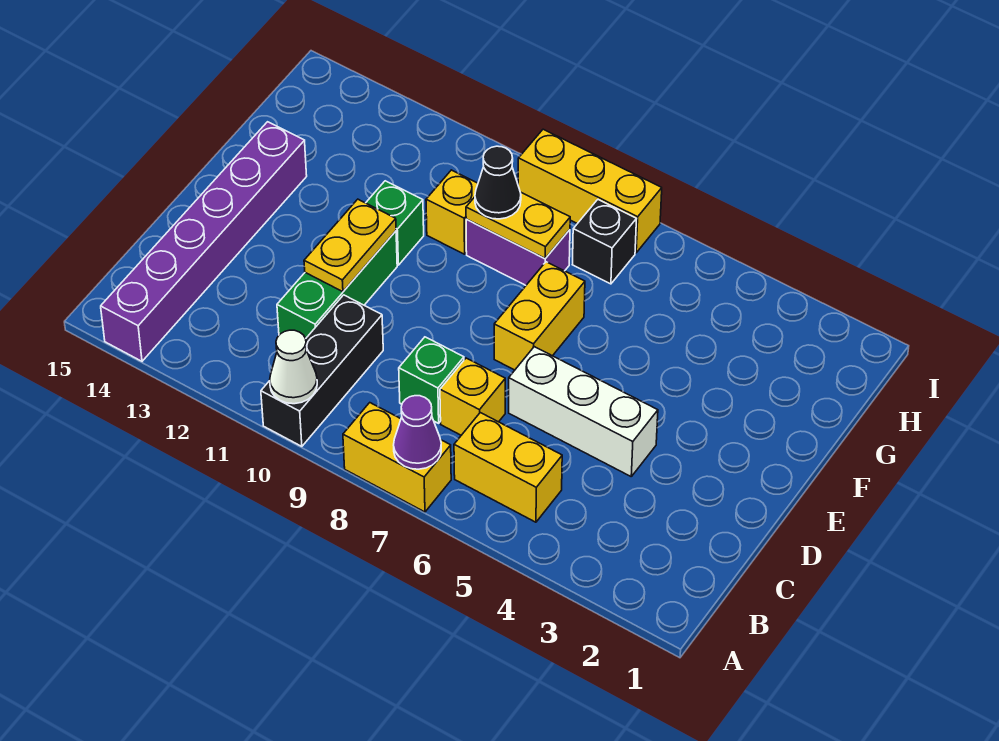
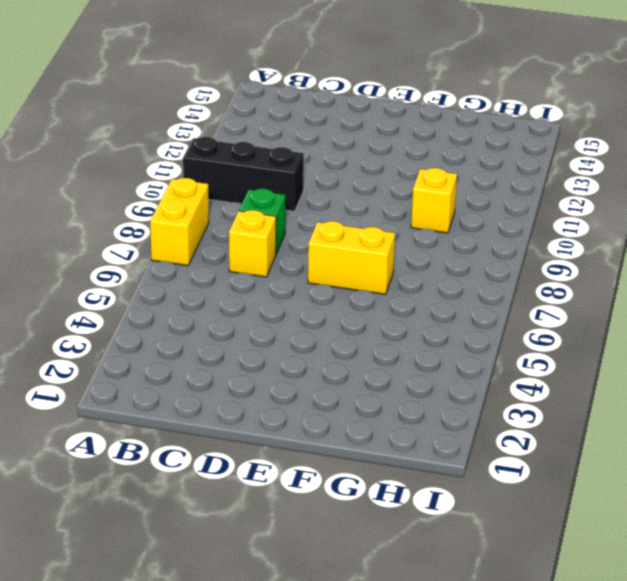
none -> purple 1x6 brick [101,122,307,361]
none -> yellow 1x2 brick [454,413,562,522]
none -> green 1x3 brick [277,231,397,338]

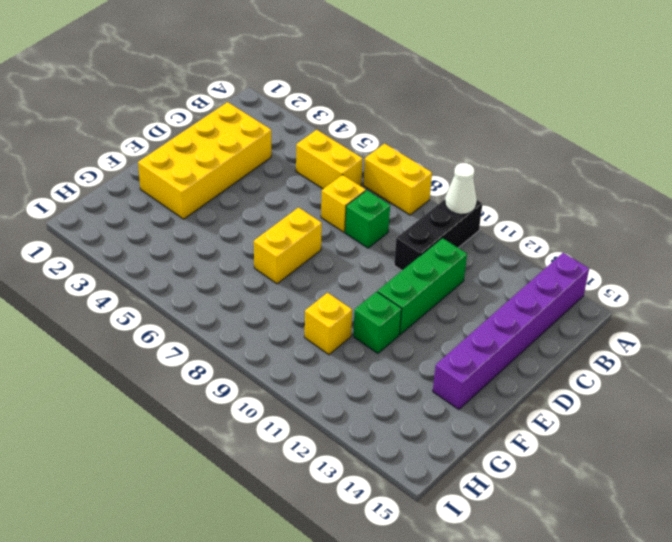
yellow 2x4 brick [138,102,271,219] -> none
none -> white 1x3 brick [509,347,658,476]
none -> purple 1x2 brick [466,219,570,285]
none -> black 1x1 brick [572,200,636,284]

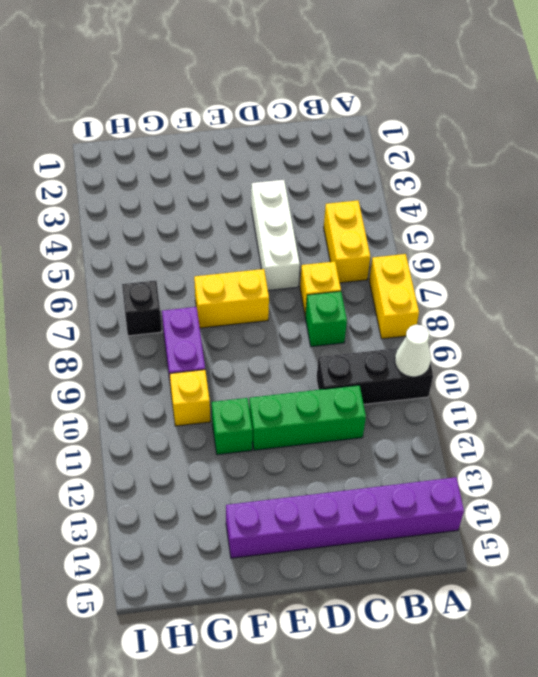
none -> yellow 1x3 brick [518,129,662,253]
none -> purple 1x1 cone [394,396,441,469]
none -> yellow 1x2 plate [304,199,396,292]

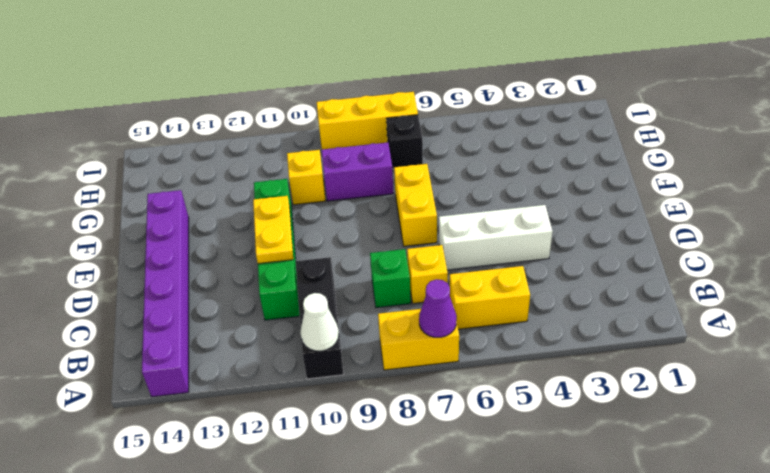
none -> yellow 1x2 plate [466,192,570,258]
none -> black 1x1 cone [475,146,521,219]

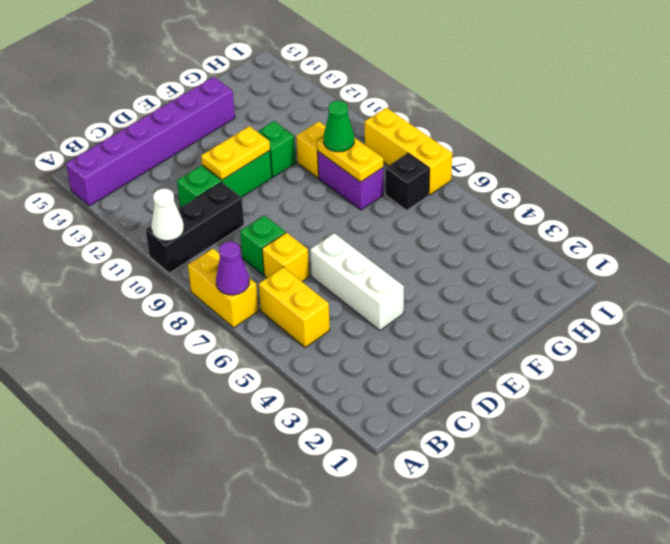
green 1x1 cone [324,101,354,152] -> black 1x1 cone [475,146,521,219]
none -> yellow 1x2 brick [494,262,585,370]

